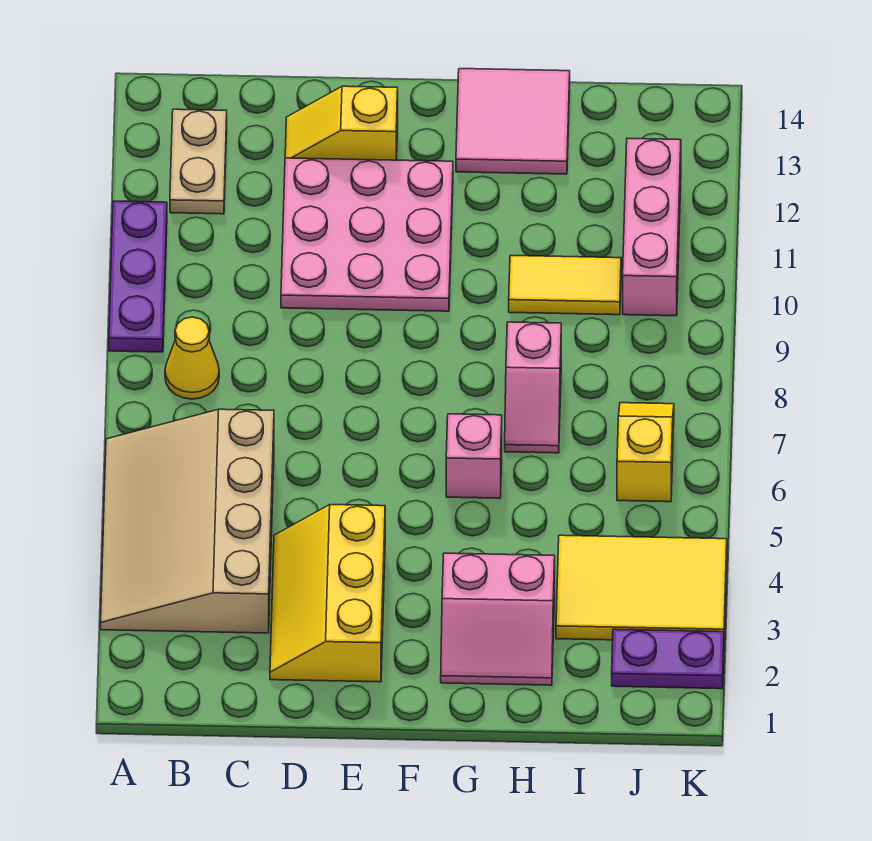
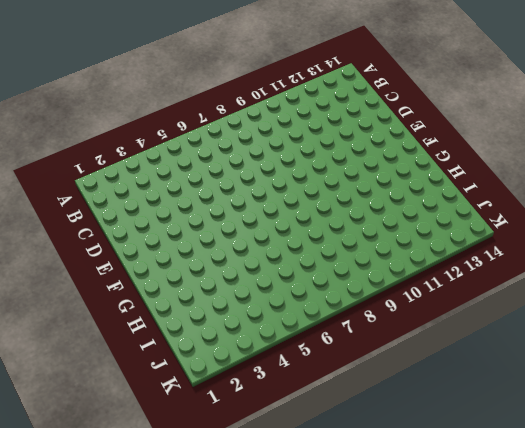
none -> tan 3x4 slope [101,409,274,633]
none -> purple 1x3 plate [109,201,167,352]
none -> yellow 1x1 cone [165,317,219,399]

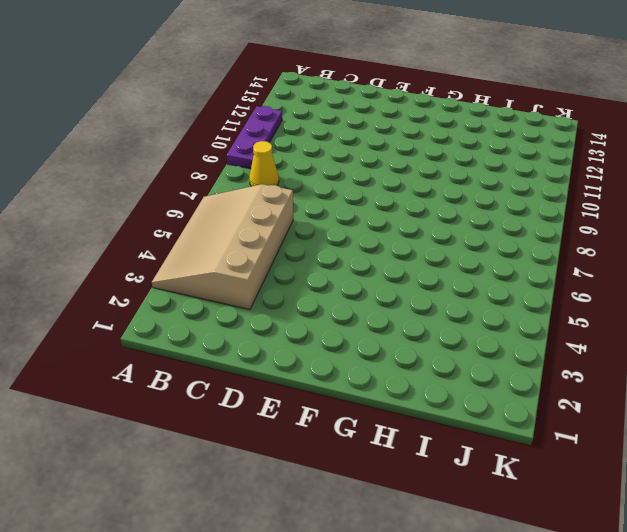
none -> tan 1x2 plate [170,109,227,214]
none -> yellow 2x3 slope [270,505,385,682]
none -> pink 3x3 plate [281,158,453,311]

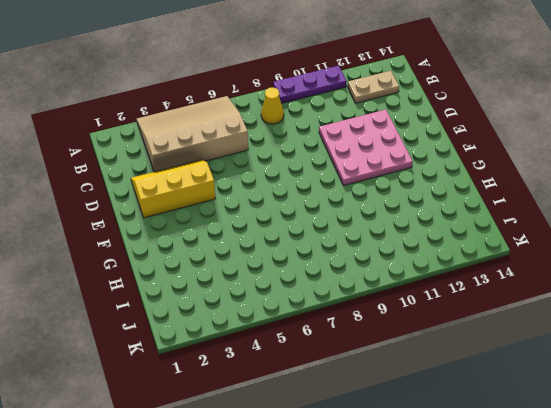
none -> yellow 1x2 slope [285,86,398,160]
none -> pink 2x2 slope [441,553,555,685]
none -> pink 1x1 brick [446,414,502,498]

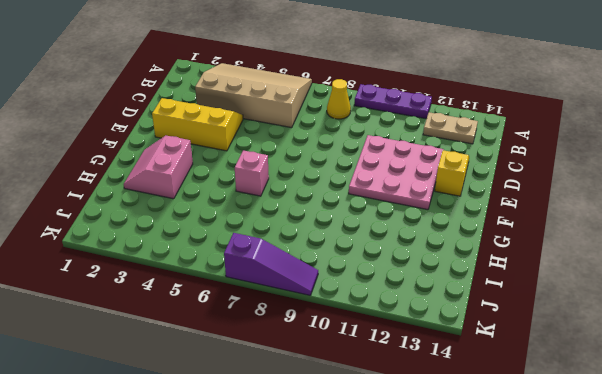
purple 1x3 slope [224,233,318,295] -> none
none -> pink 2x2 tile [456,69,570,174]
none -> pink 1x2 slope [505,322,561,453]
none -> yellow 1x2 tile [509,255,621,315]

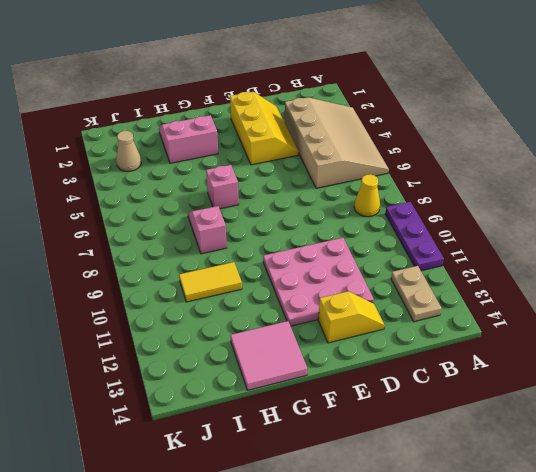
tan 1x1 cone [116,131,141,171] -> yellow 2x3 tile [556,535,727,640]
none -> purple 1x2 plate [612,629,724,689]
none -> yellow 1x2 slope [617,403,674,502]
none -> pink 1x3 brick [623,138,681,316]

